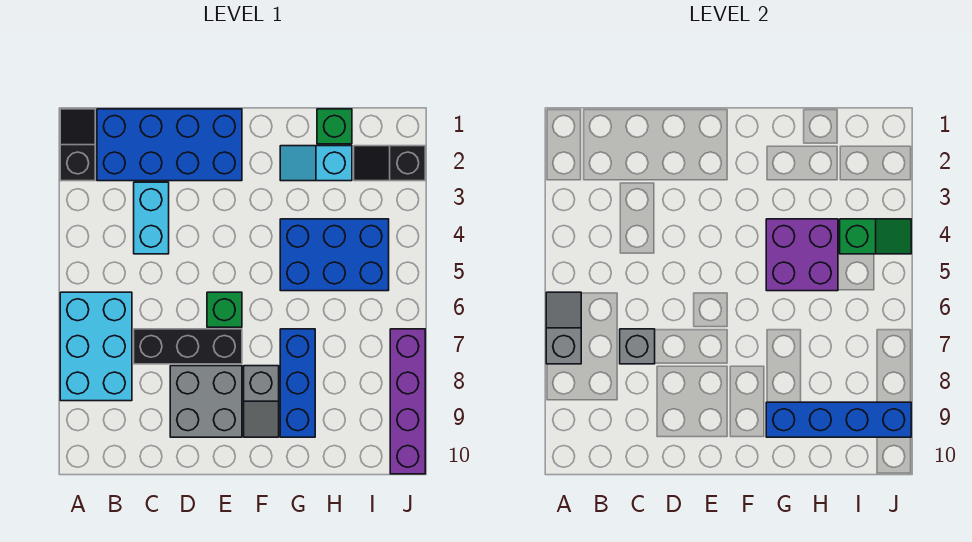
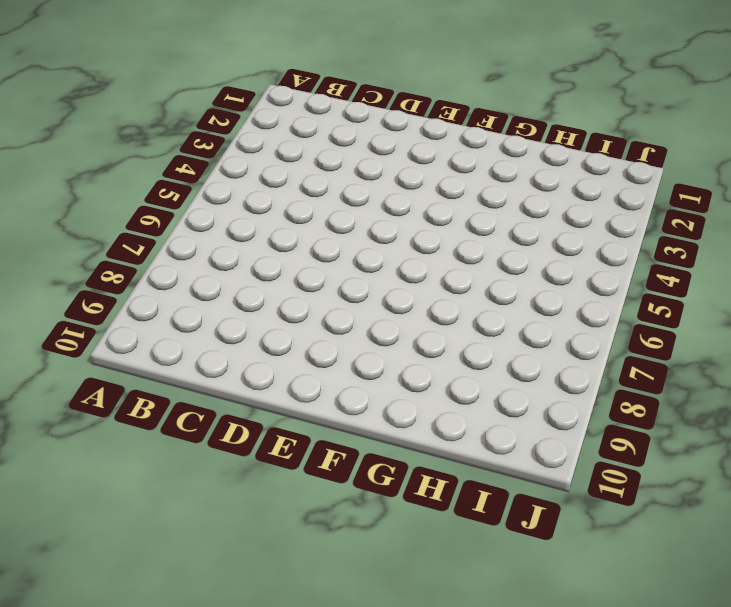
none -> black 1x2 slope [60,109,95,181]
none -> cyan 2x3 brick [60,292,132,401]
none -> blue 2x4 brick [97,109,242,181]

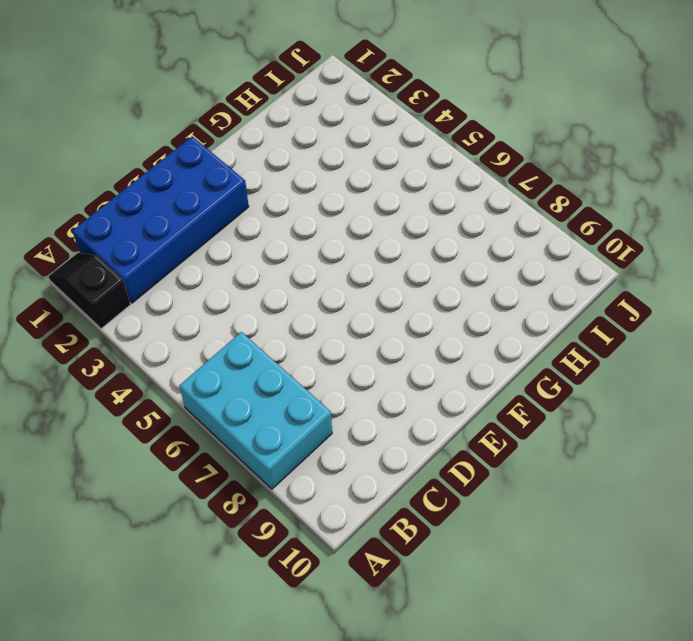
none -> cyan 1x2 brick [134,182,169,254]
none -> black 1x3 brick [134,329,242,364]
none -> grey 2x2 brick [170,366,242,437]

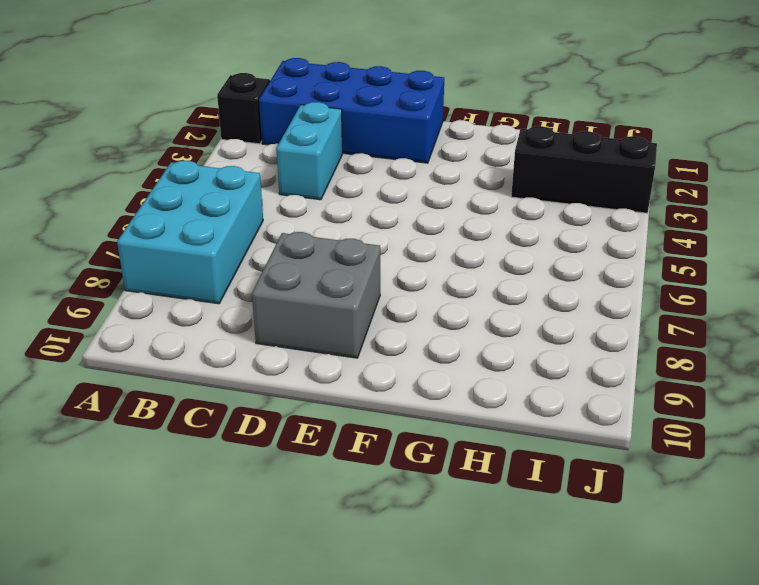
black 1x3 brick [511,126,657,213] -> black 1x3 brick moved to [134,329,242,364]
none -> green 1x1 brick [207,292,242,327]
none -> grey 1x2 slope [244,366,279,437]
none -> cyan 1x2 slope [280,146,352,181]

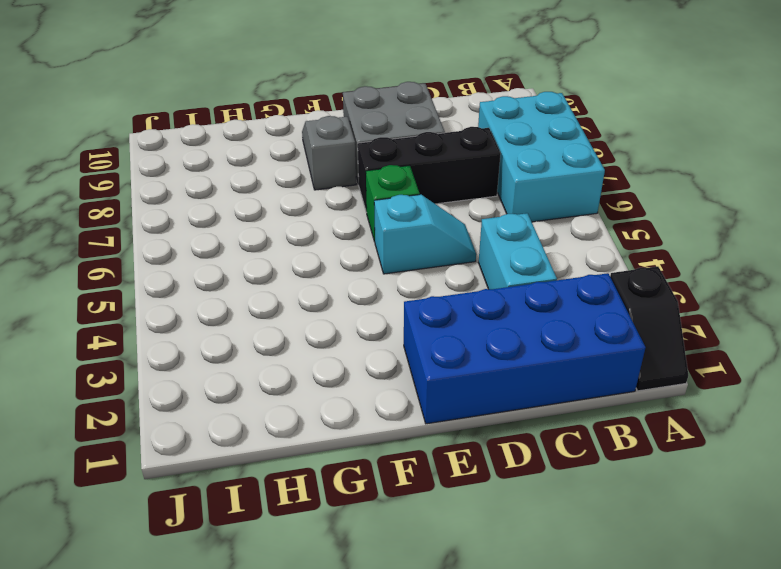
cyan 1x2 slope [374,195,476,274] -> cyan 1x2 slope moved to [280,146,352,181]
none -> blue 2x3 brick [280,219,389,291]
none -> blue 1x3 brick [280,329,315,437]
none -> green 1x1 brick [317,109,352,144]

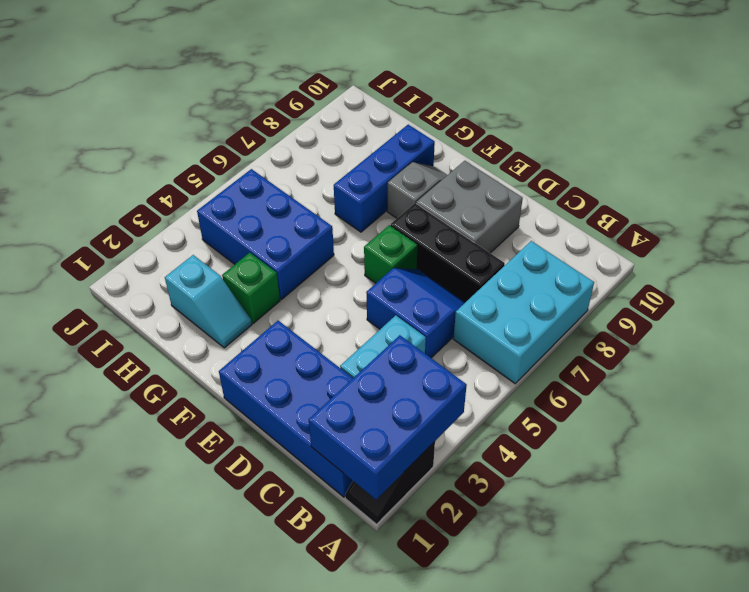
blue 2x3 brick [309,335,467,500] -> none
blue 2x2 slope [366,268,465,358] -> none
green 1x1 brick [222,253,280,323] -> green 1x1 brick moved to [317,109,352,144]
none -> black 1x2 slope [354,146,425,181]
none -> purple 1x4 brick [390,329,425,474]
none -> grey 1x2 slope [546,292,581,364]

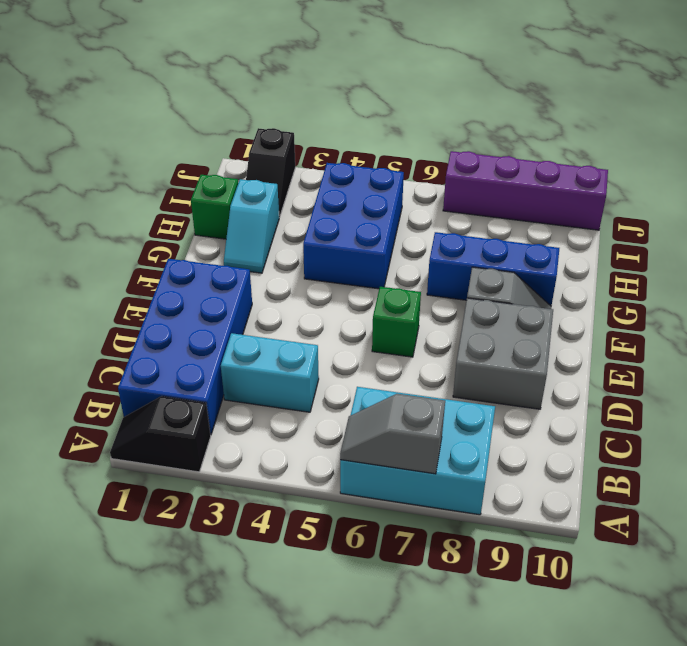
none -> black 1x3 brick [134,329,242,364]
none -> grey 1x1 brick [620,329,655,364]
none -> purple 2x2 brick [766,219,838,291]

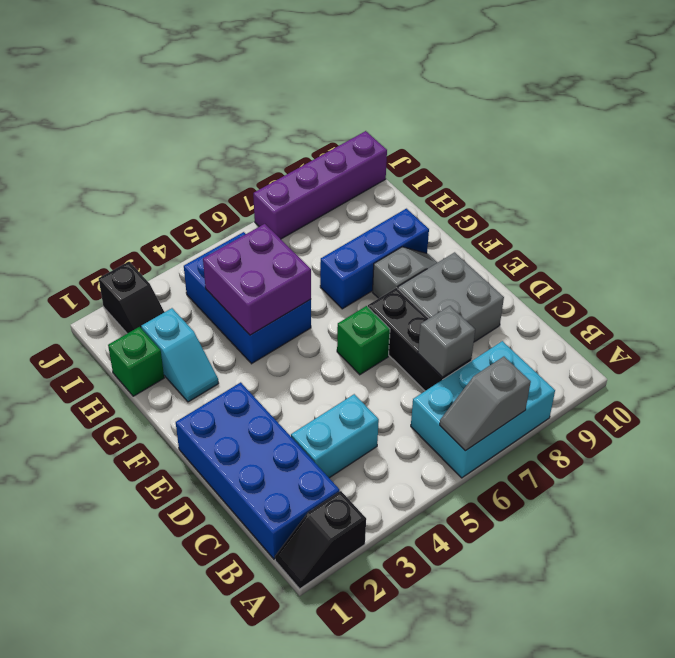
none -> blue 1x4 brick [766,402,911,437]
none -> green 1x2 slope [840,219,911,254]

